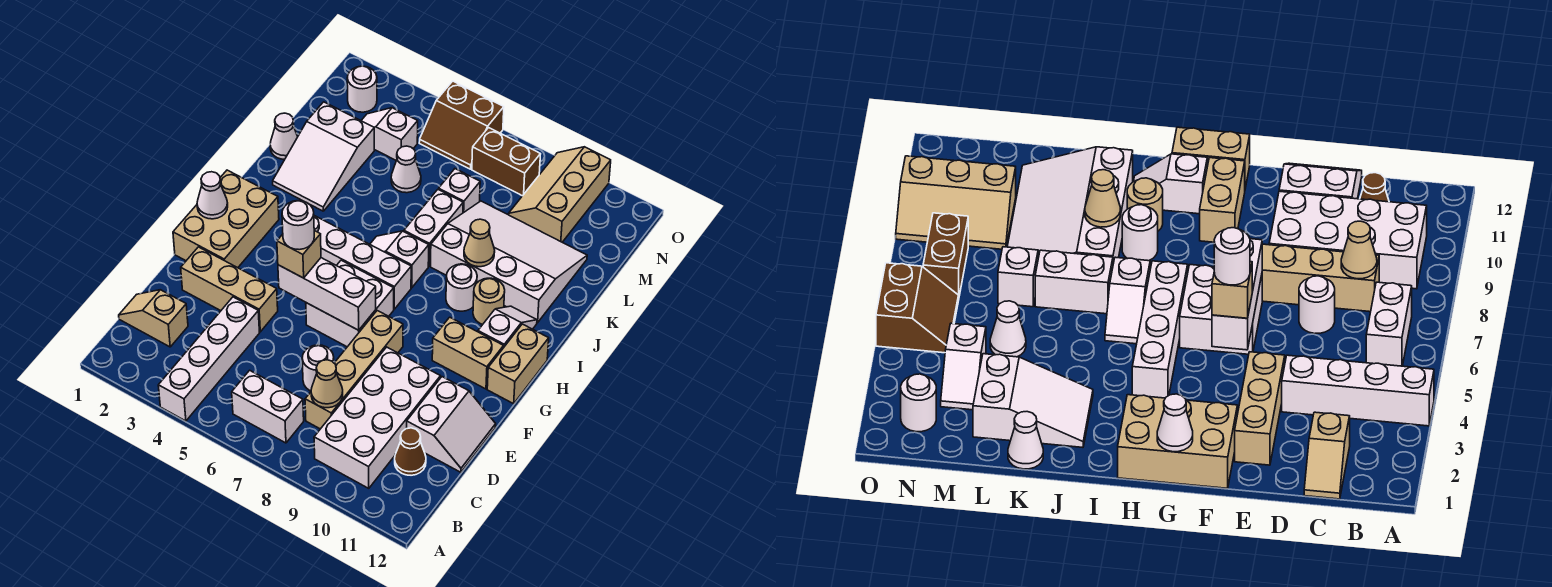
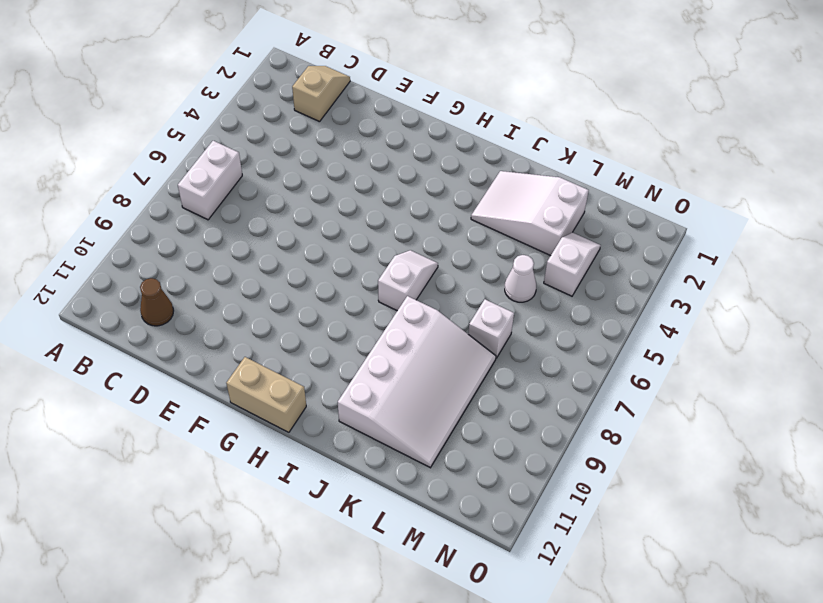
none -> white 1x4 brick [158,297,259,421]
none -> white 2x4 brick [314,347,440,488]
none -> tan 1x4 brick [305,311,403,429]
none -> white 1x1 round brick [302,345,334,391]

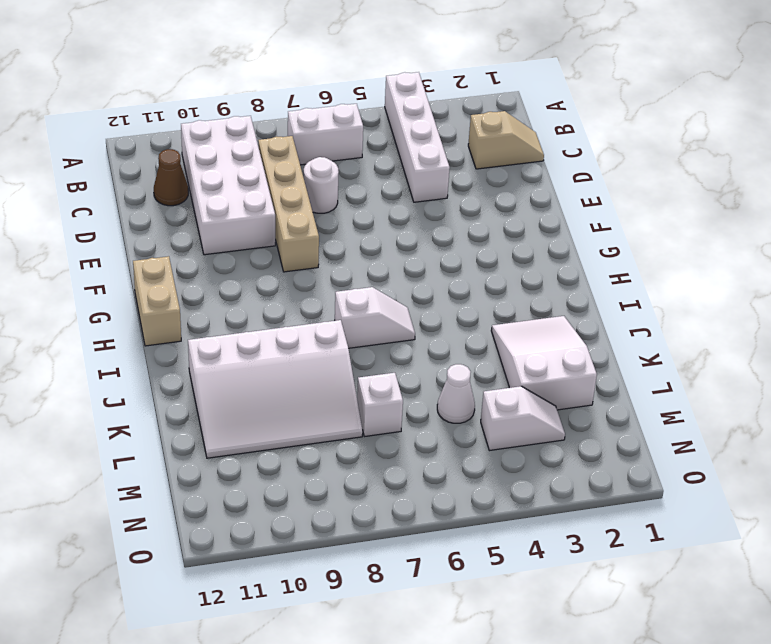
none -> white 2x2 slope [407,377,496,472]
none -> tan 1x3 brick [181,247,278,332]
none -> tan 2x3 brick [173,170,279,268]
none -> white 2x2 brick [306,260,394,347]

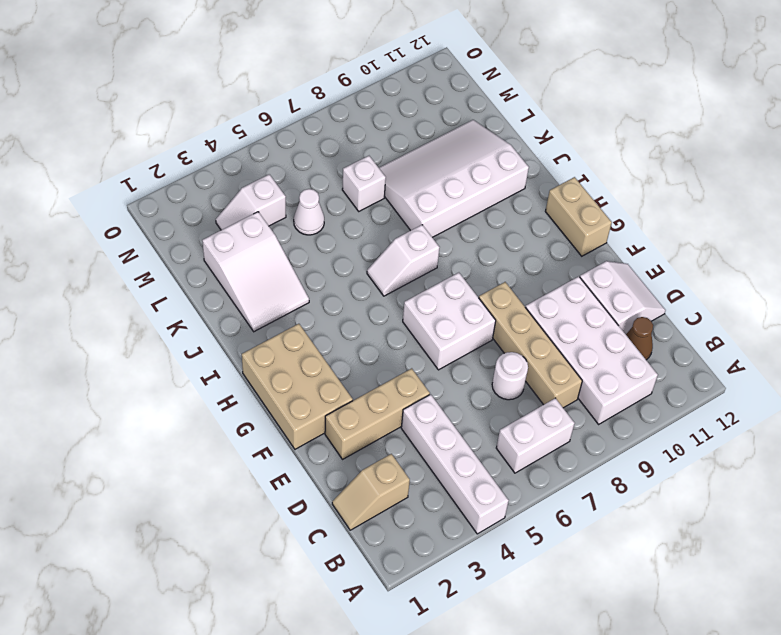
none -> tan 1x2 brick [432,317,504,389]
none -> white 1x4 brick [314,216,411,309]
none -> white 1x2 slope [478,306,537,348]
none -> white 1x1 round brick [446,264,477,311]

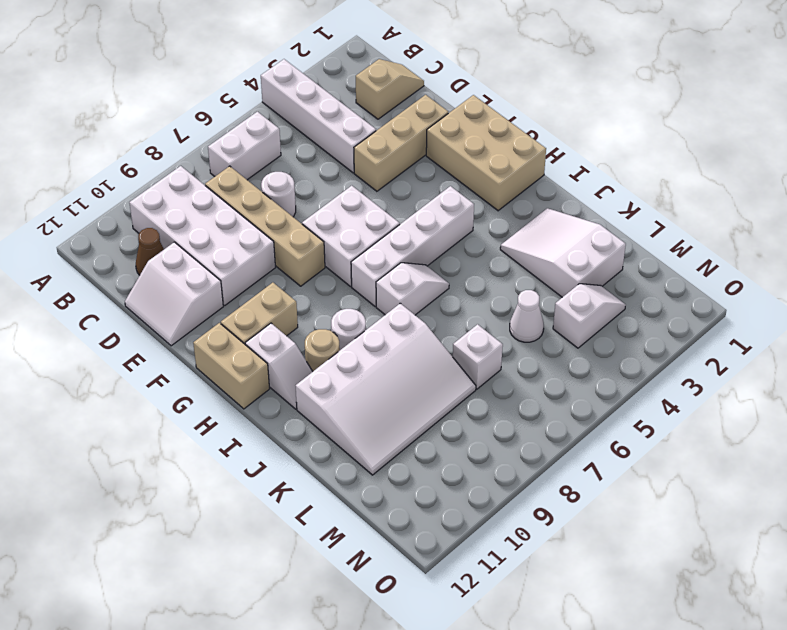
none -> white 1x2 brick [404,189,463,266]
none -> white 1x1 cone [270,113,298,159]
none -> tan 2x3 slope [508,147,611,242]
none -> white 1x1 round brick [347,66,377,112]

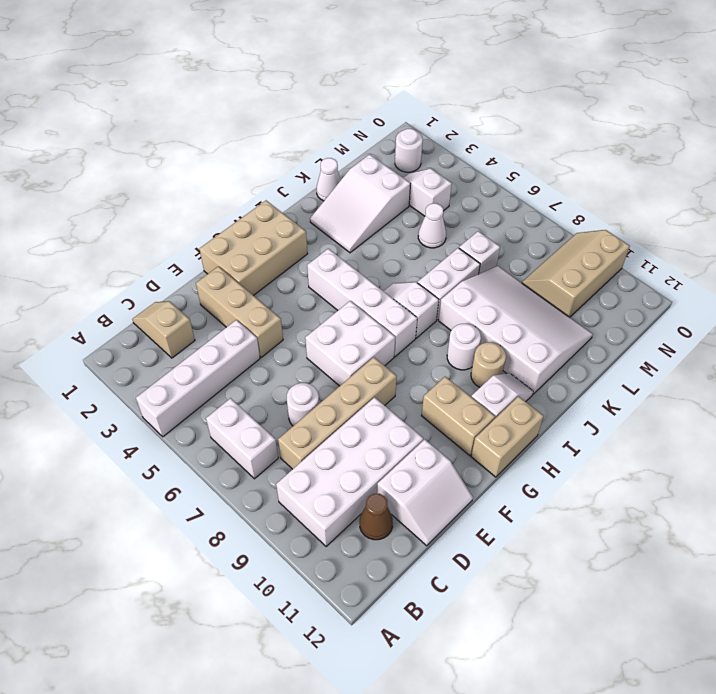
none -> brown 2x2 slope [419,81,504,169]
none -> brown 1x2 brick [472,128,540,196]
none -> tan 1x1 cone [311,360,343,408]
none -> white 1x3 brick [278,258,376,330]

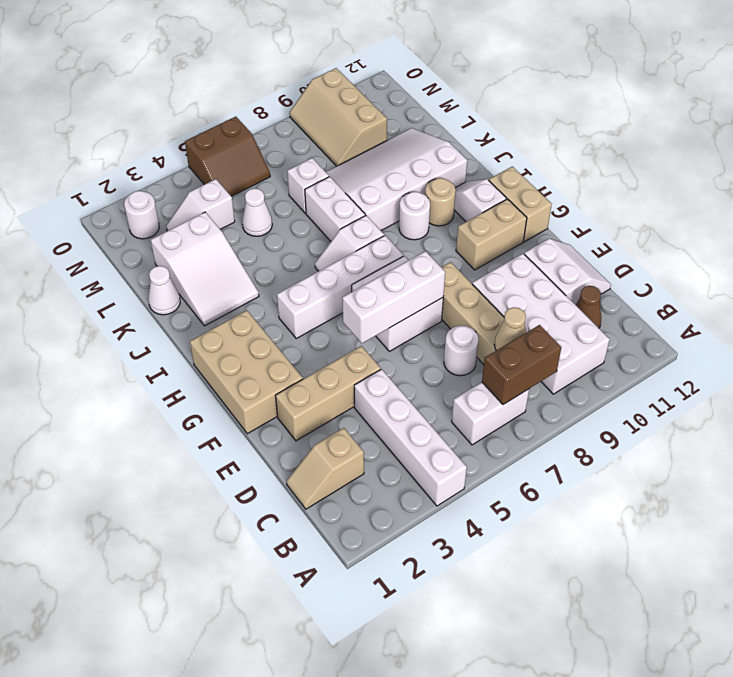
brown 1x2 brick [482,325,561,405] -> brown 1x2 brick moved to [472,128,540,196]
none -> white 1x1 cone [197,172,228,219]
none -> tan 1x1 cone [464,219,495,267]
none -> tan 1x1 brick [277,231,321,278]
none -> white 1x1 round brick [282,201,314,250]

